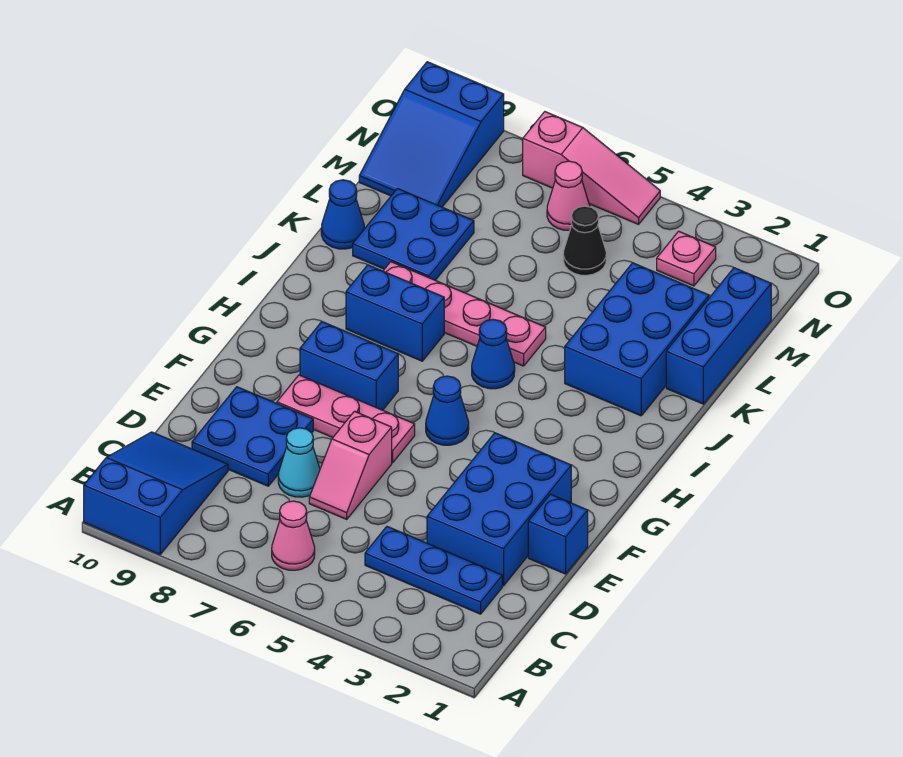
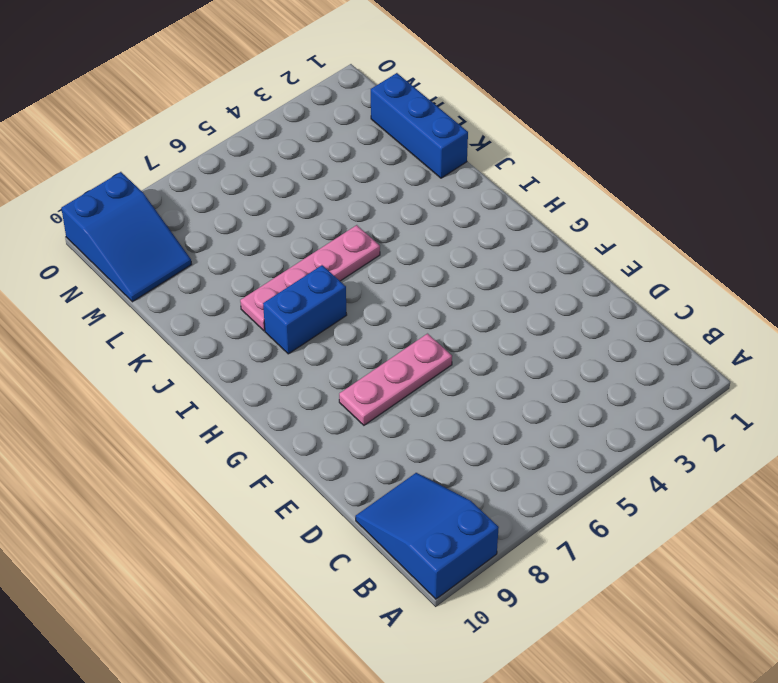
none -> pink 1x1 cone [272,501,315,570]
none -> blue 1x3 plate [365,527,502,614]
none -> blue 2x3 brick [427,433,571,586]

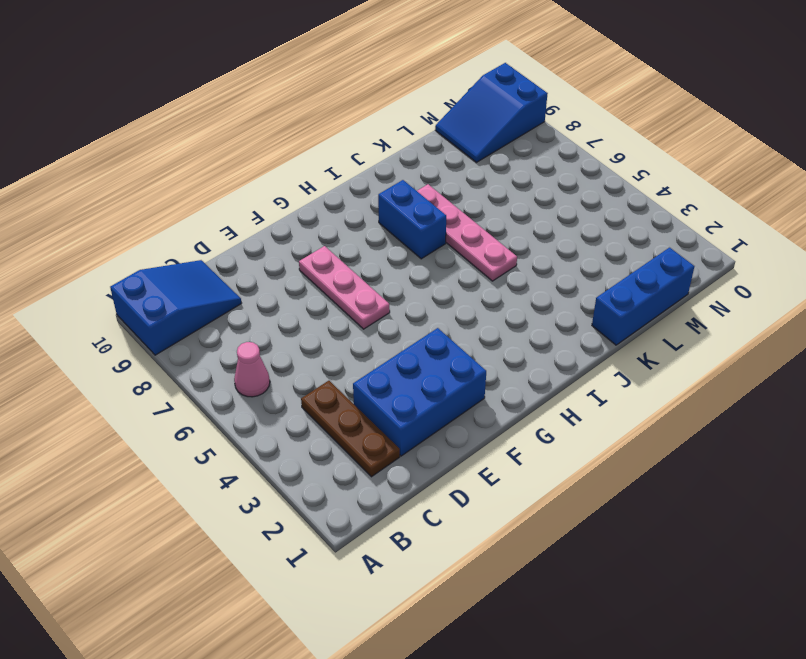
brown 1x3 plate [301,381,400,477] -> blue 1x3 plate [365,527,502,614]
none -> pink 1x2 slope [309,411,392,519]
none -> cyan 1x1 cone [278,428,320,497]
none -> blue 2x2 plate [192,387,313,486]

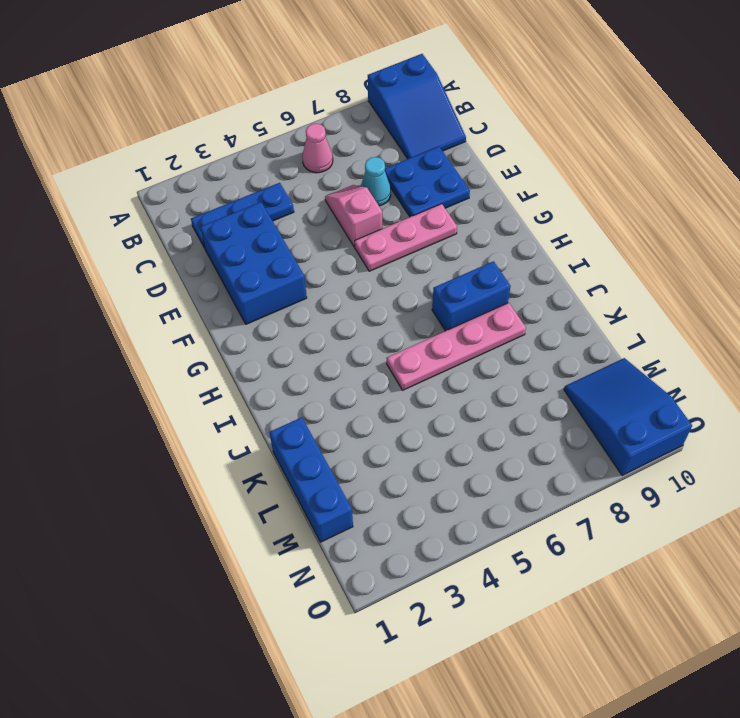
none -> blue 1x1 brick [528,494,588,574]
none -> blue 1x1 cone [426,376,469,445]
none -> blue 1x2 brick [300,322,398,410]

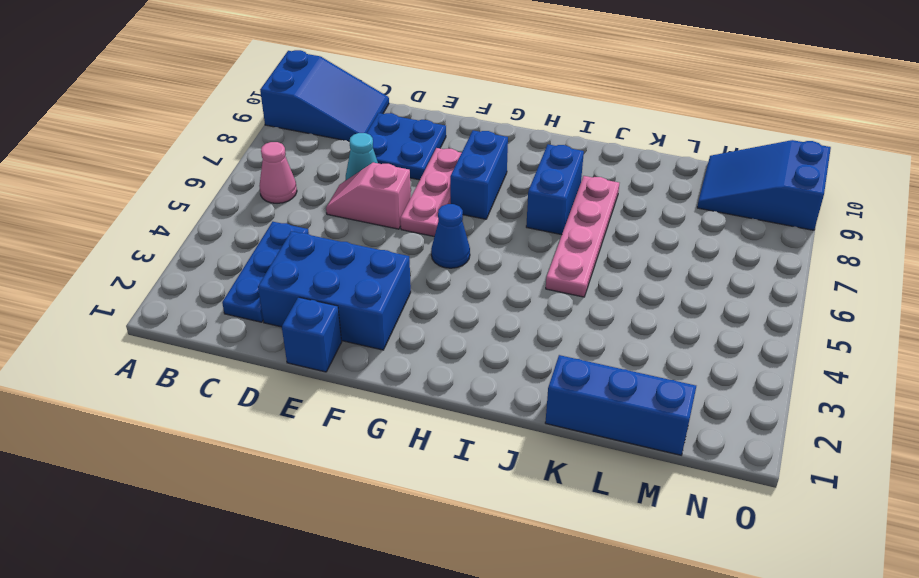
none -> blue 1x1 cone [472,319,515,389]
none -> blue 2x3 brick [565,263,709,416]
none -> blue 2x2 plate [353,188,474,280]

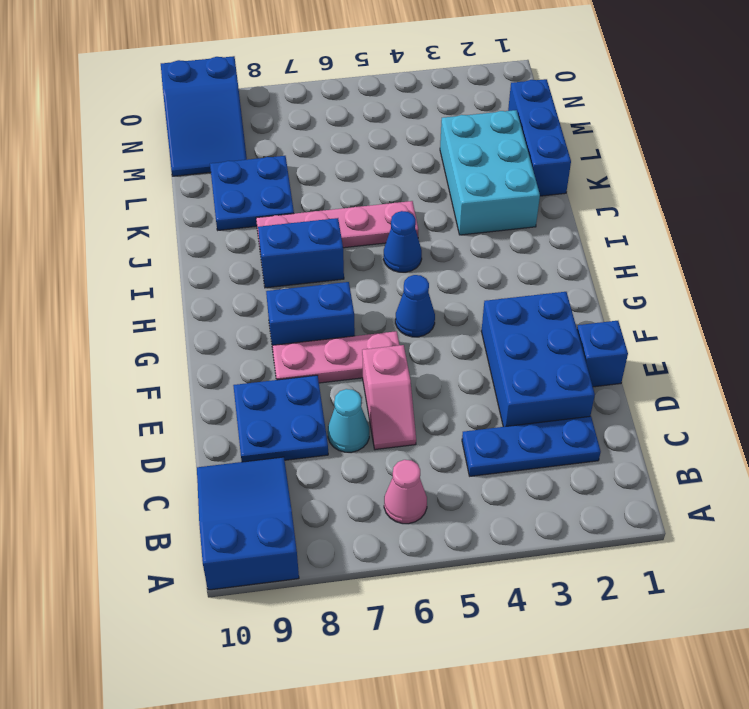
cyan 2x3 brick [440,110,540,235] -> blue 2x3 brick [565,263,709,416]
none -> blue 1x1 cone [321,180,364,249]
none -> black 1x1 cone [563,206,606,275]
none -> pink 1x1 plate [657,231,716,286]

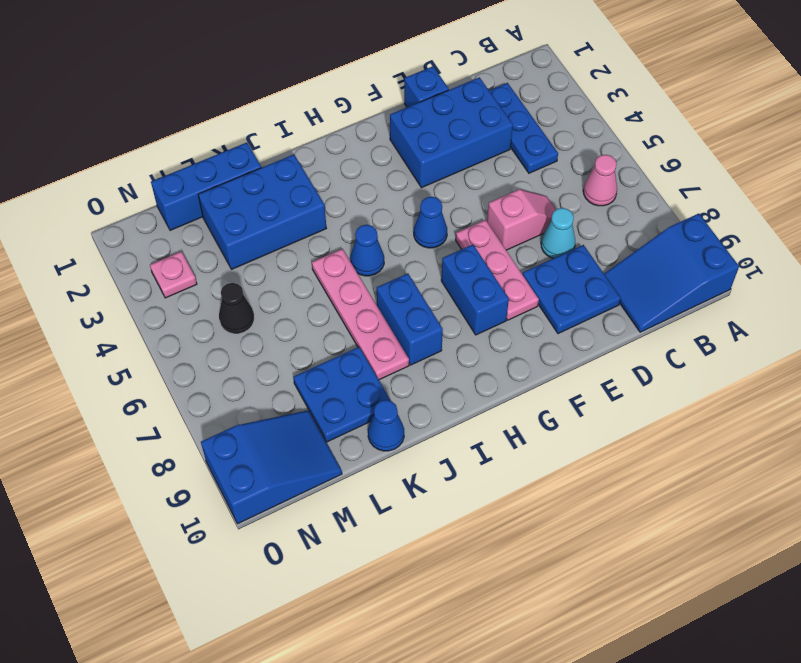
none -> pink 1x1 cone [547,161,590,230]
none -> pink 1x3 slope [523,112,660,224]

